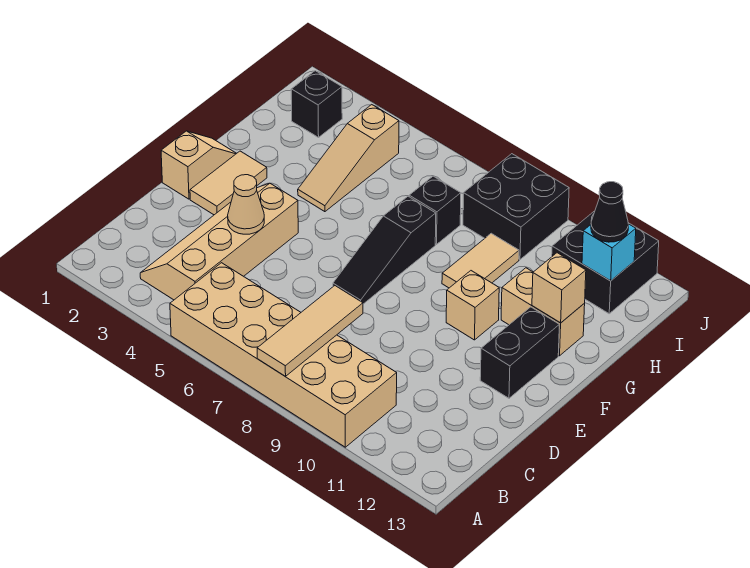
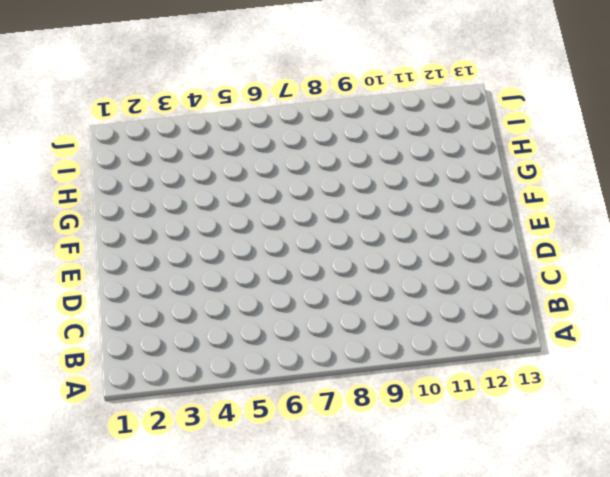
none -> tan 2x6 brick [170,263,397,447]
none -> tan 2x4 slope [140,183,298,300]
none -> tan 1x2 slope [161,131,237,199]

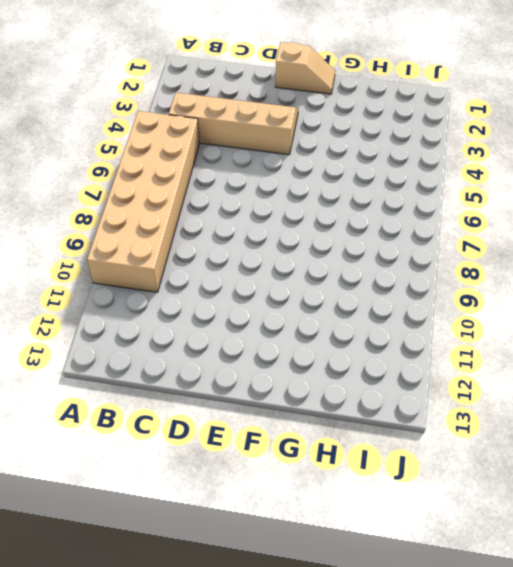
none -> tan 1x2 tile [190,151,267,215]
none -> black 1x3 slope [333,196,436,304]
none -> black 1x2 brick [480,307,559,398]

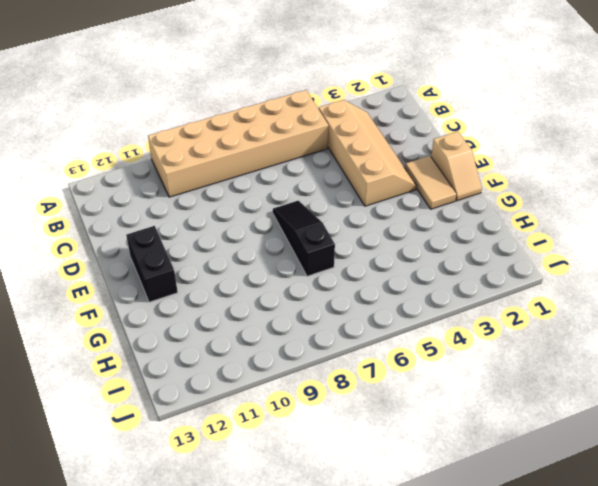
none -> tan 1x1 brick [446,271,499,340]
none -> tan 1x3 slope [298,105,399,212]
none -> tan 1x2 tile [442,233,519,288]

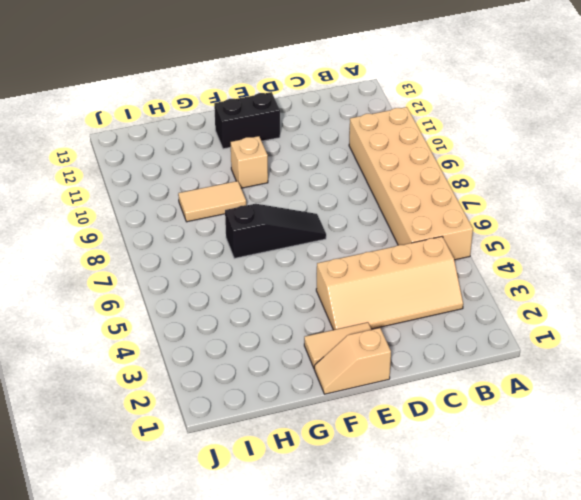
none -> tan 1x3 slope [298,105,399,212]
none -> tan 1x2 brick [501,268,585,356]
none -> black 1x1 brick [409,176,461,244]

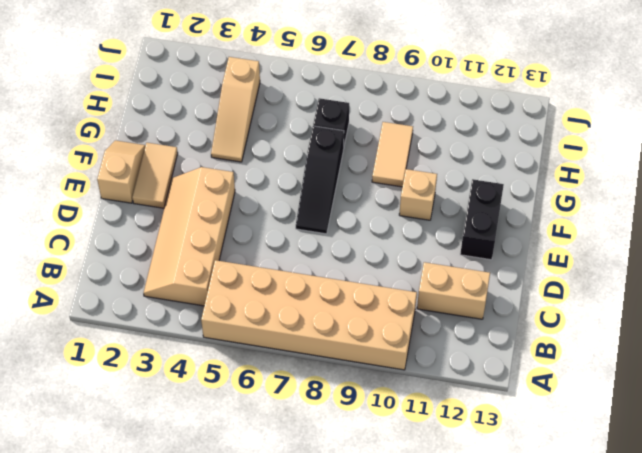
tan 1x2 brick [417,262,490,319] -> tan 1x2 brick moved to [501,268,585,356]
none -> black 1x1 brick [291,71,342,137]
none -> black 2x2 brick [463,154,569,260]
none -> black 2x2 brick [552,211,659,314]

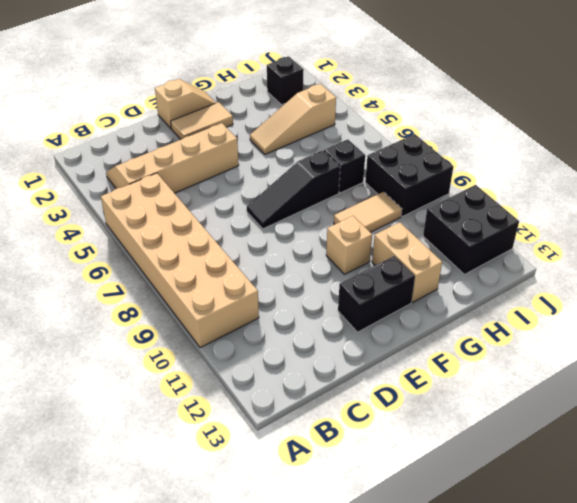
none -> tan 1x3 tile [257,286,363,376]
none -> tan 1x1 cone [228,175,264,234]
none -> tan 1x1 brick [532,253,586,323]

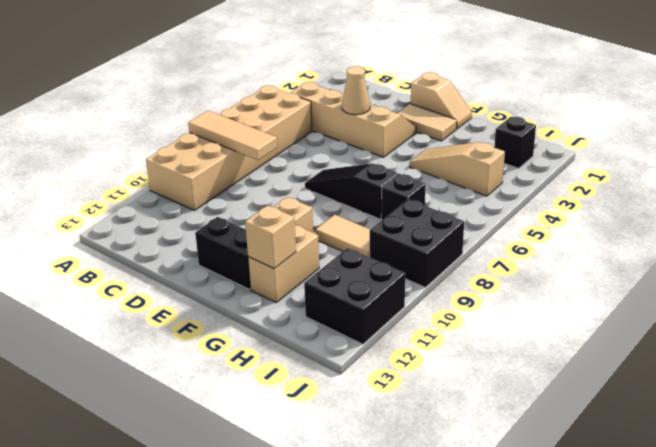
none -> cyan 1x1 brick [582,224,636,281]
none -> black 1x1 cone [591,182,628,242]

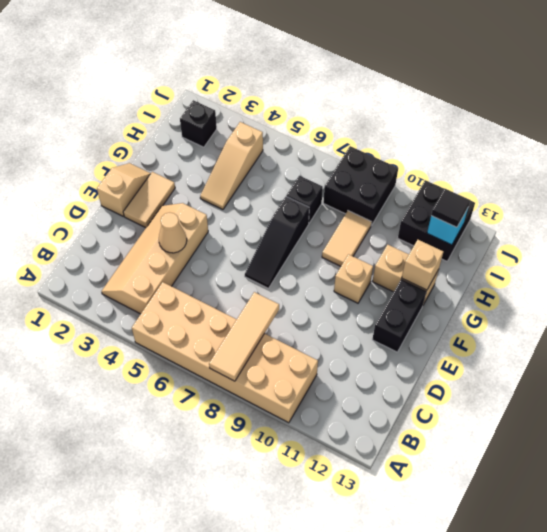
black 1x1 tile [431,189,470,227] -> black 1x1 cone [591,182,628,242]

